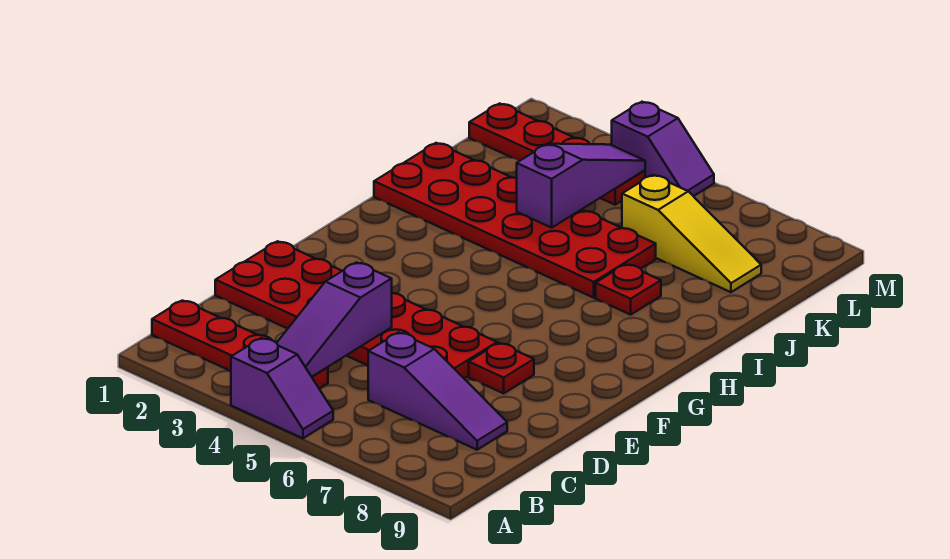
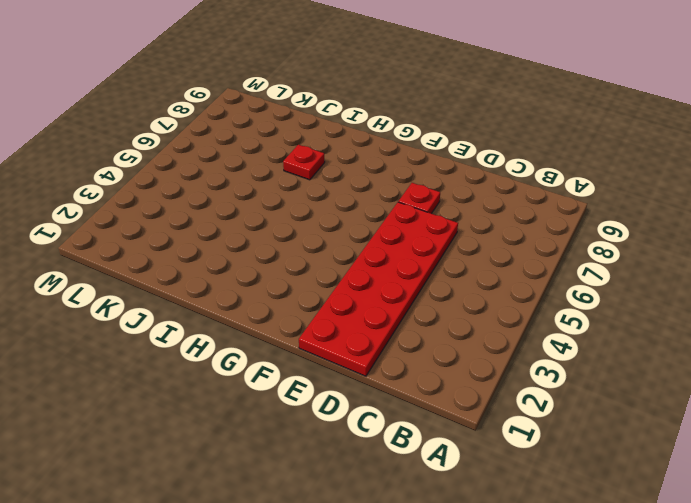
none -> purple 1x2 slope [231,338,333,438]
none -> red 1x4 plate [152,300,328,388]
none -> purple 1x3 slope [368,332,507,450]

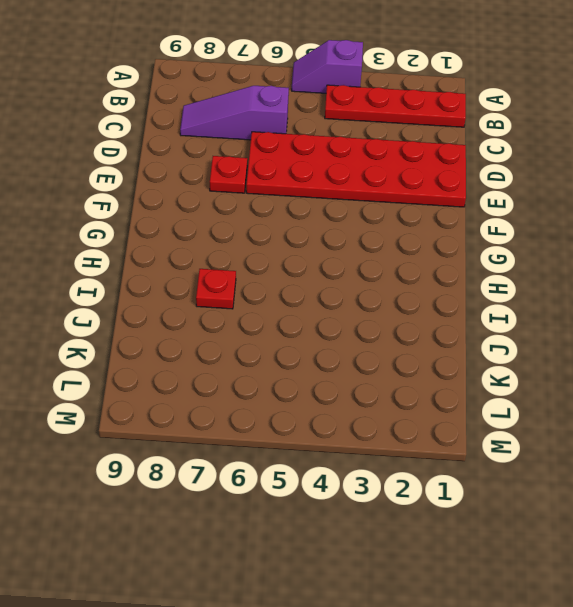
none -> red 2x6 plate [374,143,656,298]
none -> yellow 1x3 slope [622,175,761,292]
none -> red 1x4 plate [469,103,645,205]

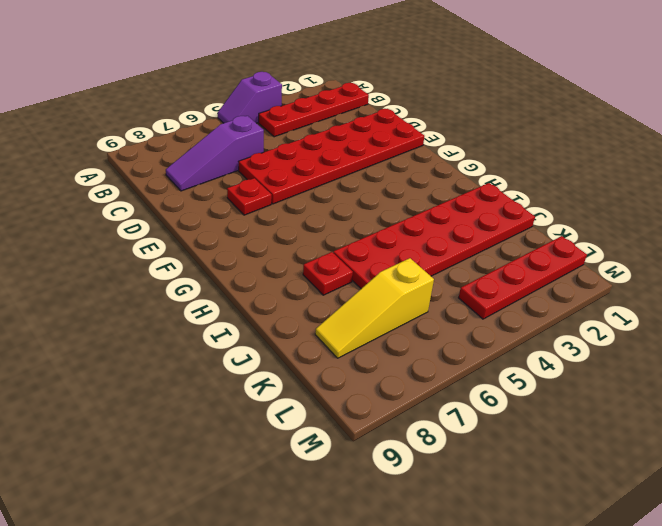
none -> purple 1x2 slope [612,102,714,196]
none -> purple 1x3 slope [277,262,392,377]
none -> purple 1x3 slope [517,144,645,228]

